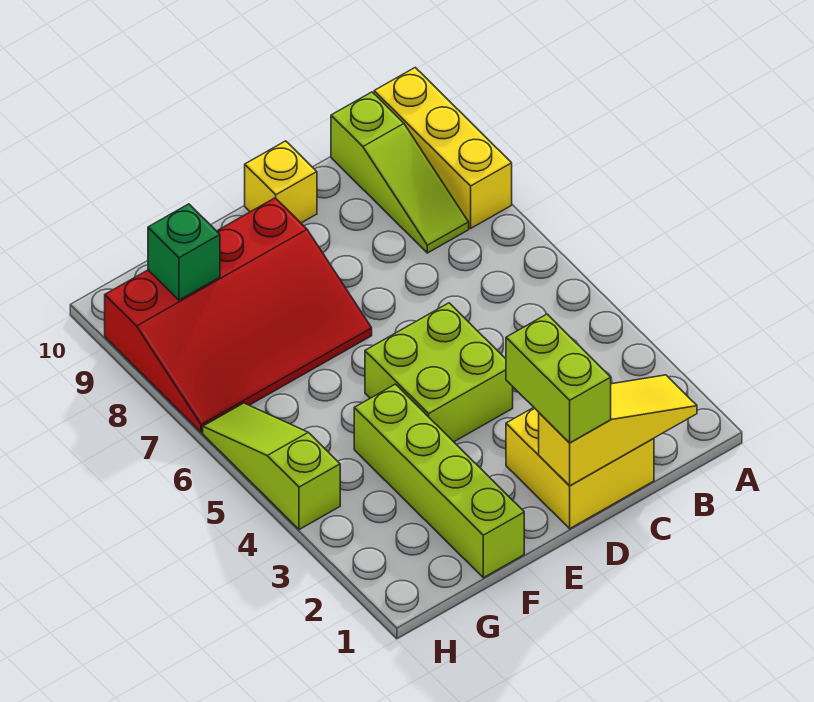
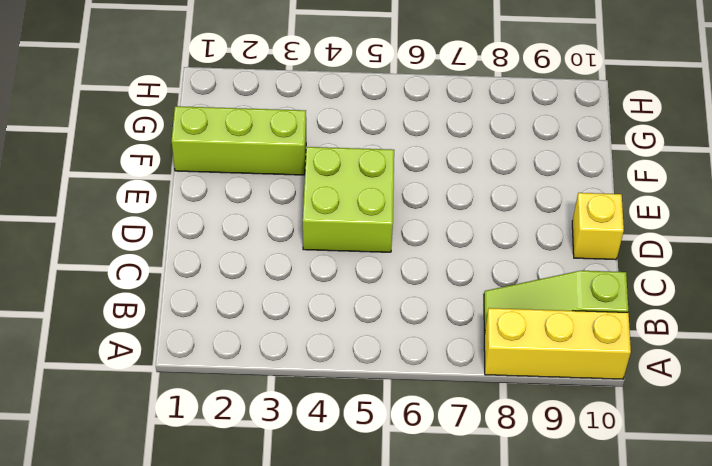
lime 1x3 brick [172,106,306,175] -> lime 1x4 brick [354,384,524,578]
none -> yellow 2x2 brick [506,408,654,529]
none -> red 3x4 slope [105,198,372,432]

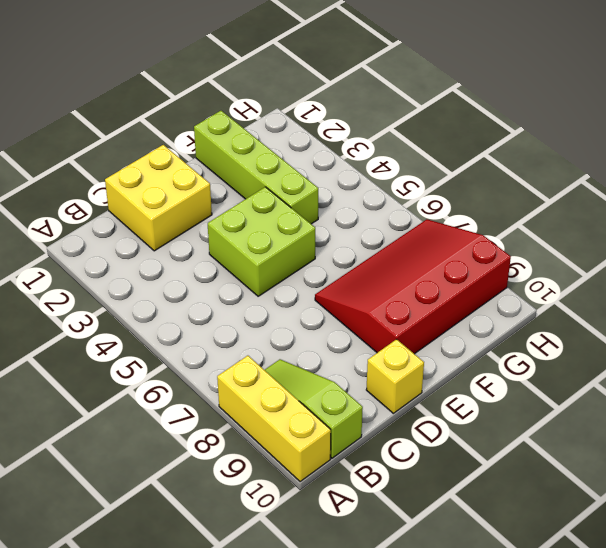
none -> lime 1x3 slope [203,403,340,530]
none -> yellow 1x3 slope [539,375,697,486]

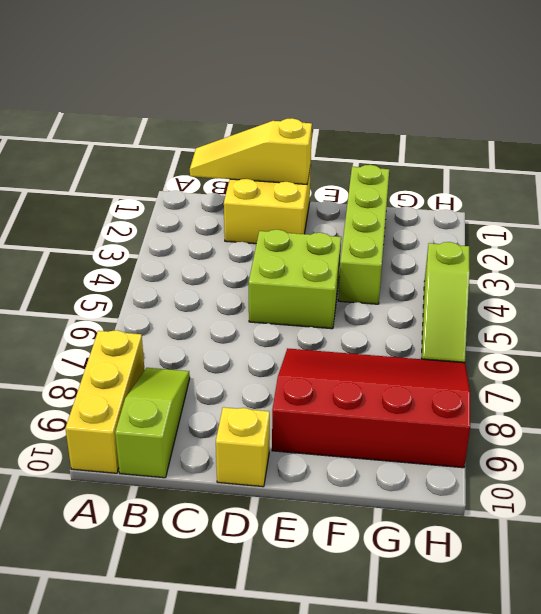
none -> green 1x1 brick [148,204,220,300]
none -> lime 1x2 brick [506,314,611,443]

